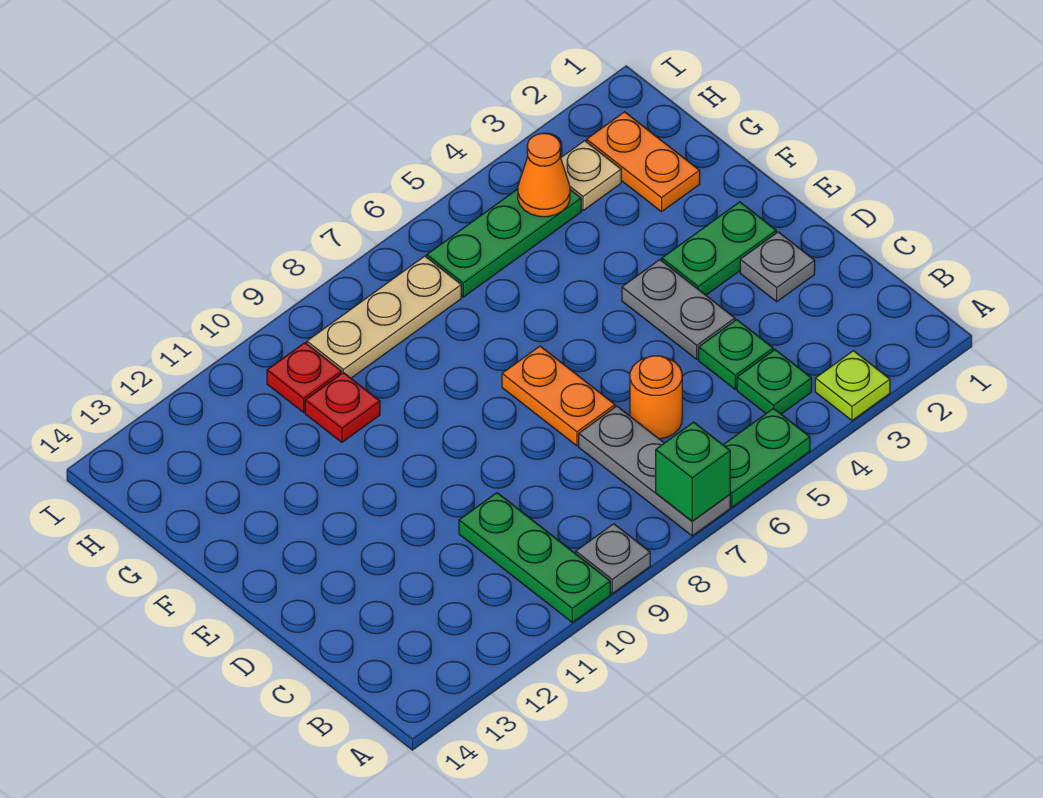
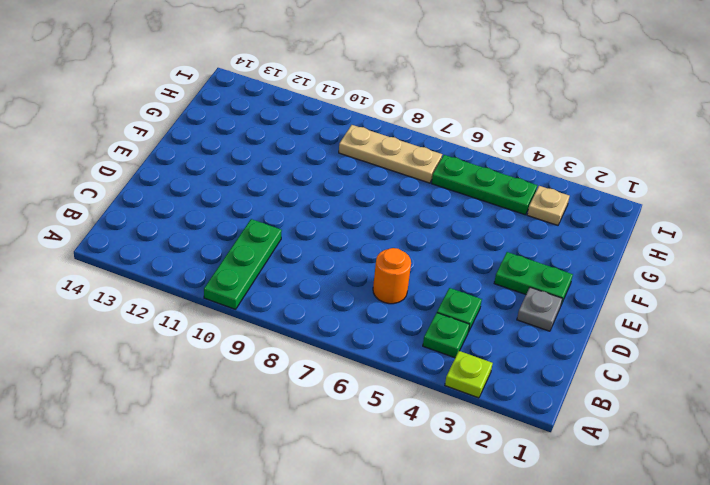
none -> green 1x2 plate [723,408,810,507]
none -> grey 1x3 plate [579,406,730,536]
none -> grey 1x1 plate [576,524,650,593]

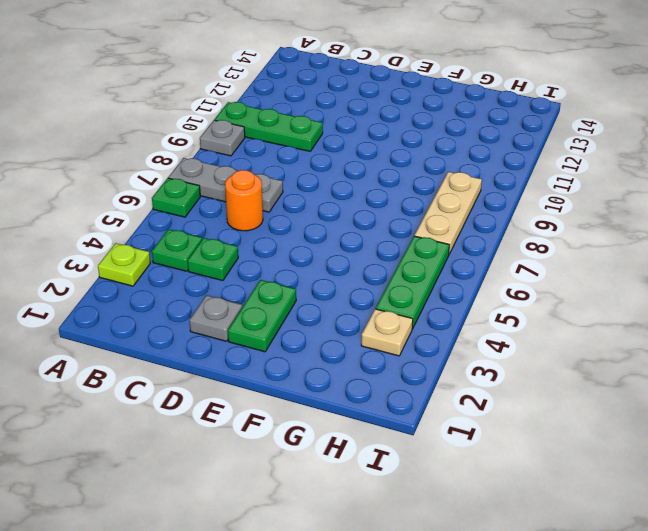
green 1x1 plate [152,178,200,217] -> green 1x2 plate [723,408,810,507]
none -> grey 1x2 plate [622,260,735,359]
none -> orange 1x2 plate [502,346,615,446]
none -> orange 1x2 plate [587,112,700,212]

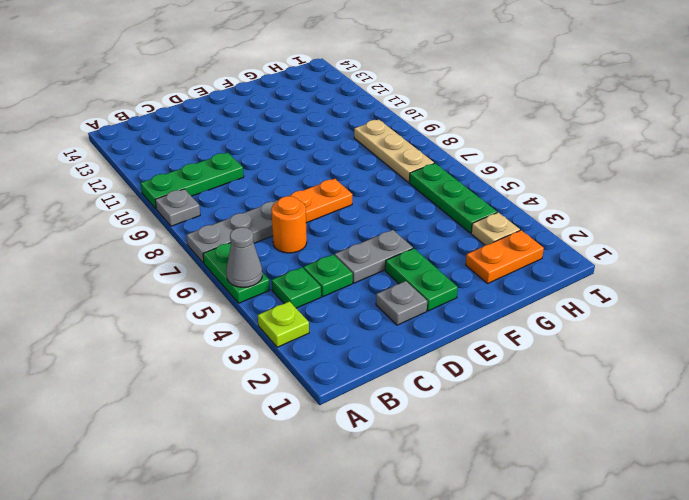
grey 1x1 cone [226,227,262,287] -> none
none -> red 1x1 plate [305,373,380,442]
none -> red 1x1 plate [267,343,342,412]
none -> green 1x1 brick [656,422,730,521]

